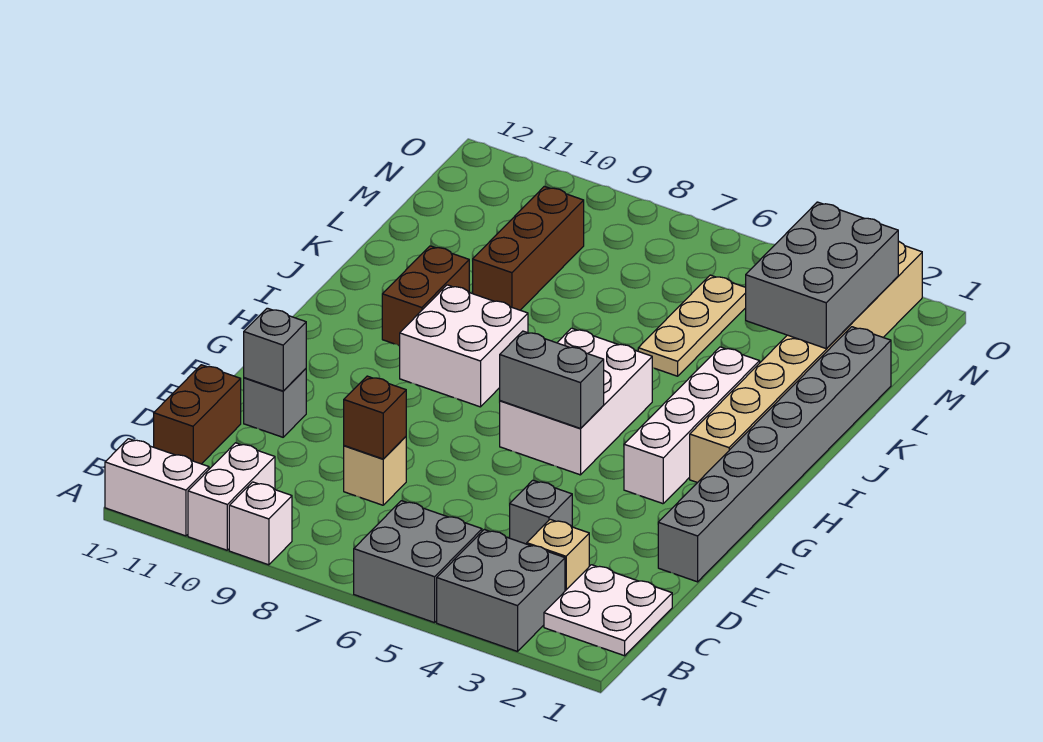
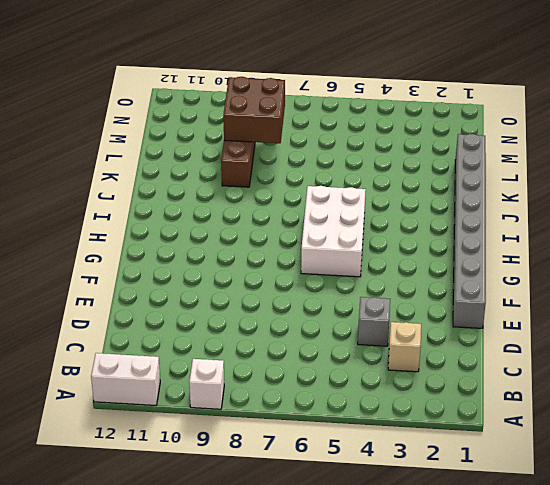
brown 2x2 brick [223,77,285,143] -> none
none -> grey 2x2 brick [437,530,565,651]
none -> grey 2x2 brick [354,501,482,623]
none -> white 1x2 brick [188,443,275,550]

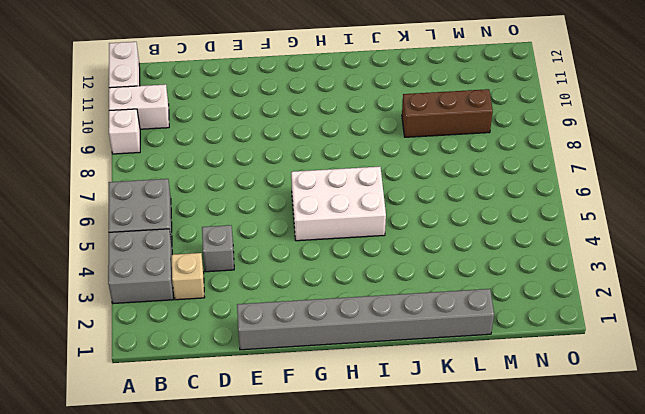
none -> white 2x2 plate [544,565,672,656]
none -> brown 1x2 brick [154,365,241,464]
none -> tan 1x1 brick [344,437,406,505]

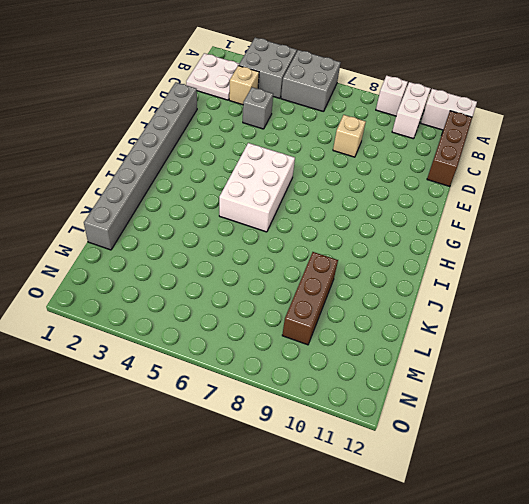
brown 1x3 brick [427,111,472,187] -> brown 1x2 brick [154,365,241,464]
none -> grey 1x1 brick [244,369,306,437]
none -> white 1x4 brick [624,347,760,504]
none -> tan 1x8 brick [690,241,922,483]

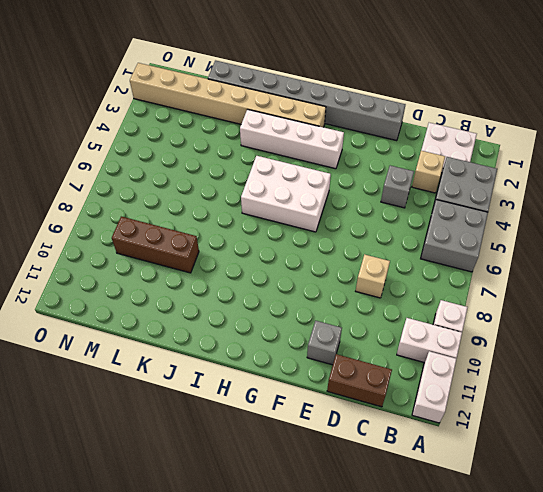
none -> white 2x2 brick [400,285,528,407]
none -> brown 1x2 brick [382,246,469,346]
none -> tan 1x3 plate [638,275,746,376]

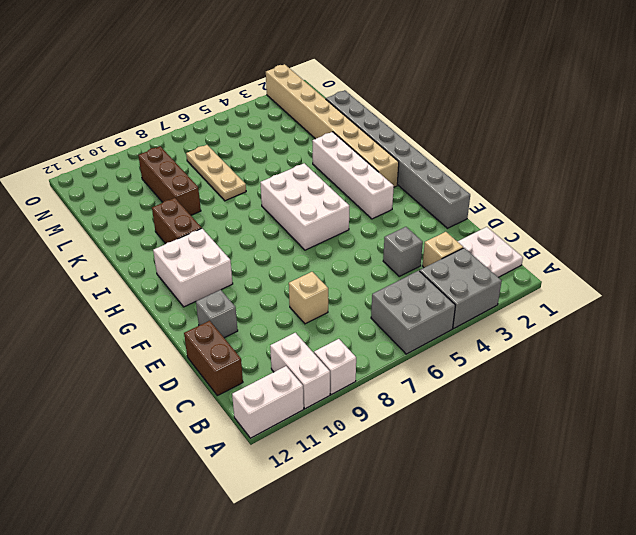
white 2x2 brick [153,229,233,307] -> white 2x2 brick moved to [400,285,528,407]
tan 1x3 plate [186,145,246,201] -> tan 1x3 plate moved to [638,275,746,376]
none -> brown 1x1 brick [344,376,406,459]
none -> grey 1x1 brick [244,308,306,391]
none -> grey 1x2 brick [499,331,604,428]

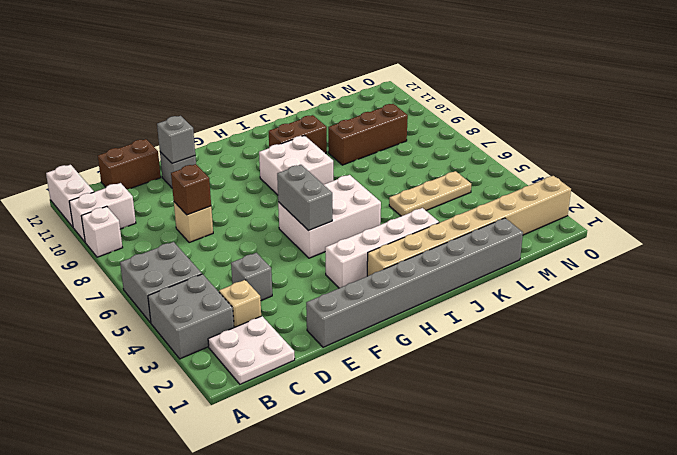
none -> grey 2x3 brick [745,202,898,348]

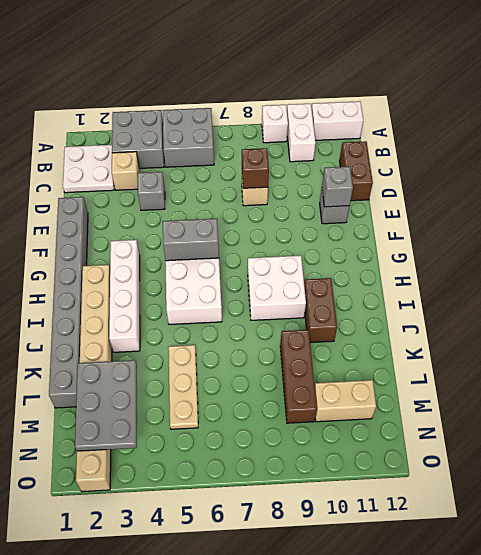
grey 2x3 plate [75,360,137,451] -> grey 2x3 brick [745,202,898,348]
tan 1x2 brick [315,380,376,422] -> none

